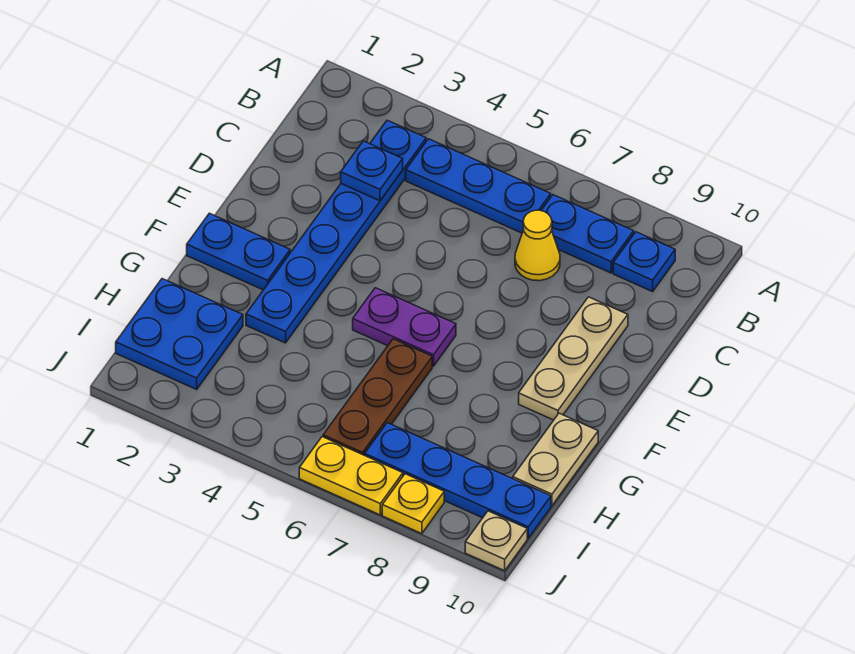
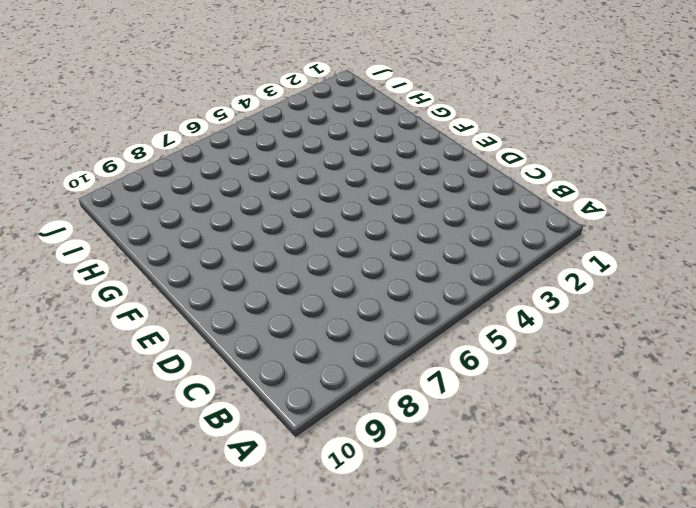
none -> blue 1x6 plate [246,120,426,343]
none -> blue 1x3 plate [406,139,551,233]
none -> blue 1x2 plate [541,195,634,273]

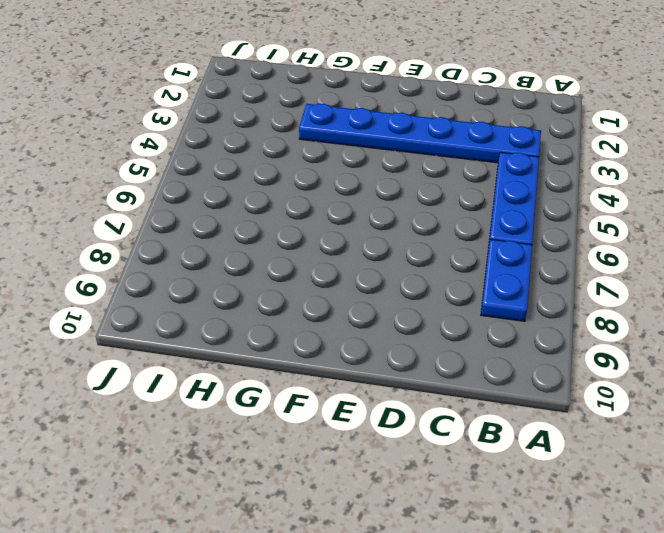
none -> blue 1x1 plate [613,232,675,292]
none -> yellow 1x1 cone [515,210,560,281]
none -> tan 1x3 plate [519,297,628,420]

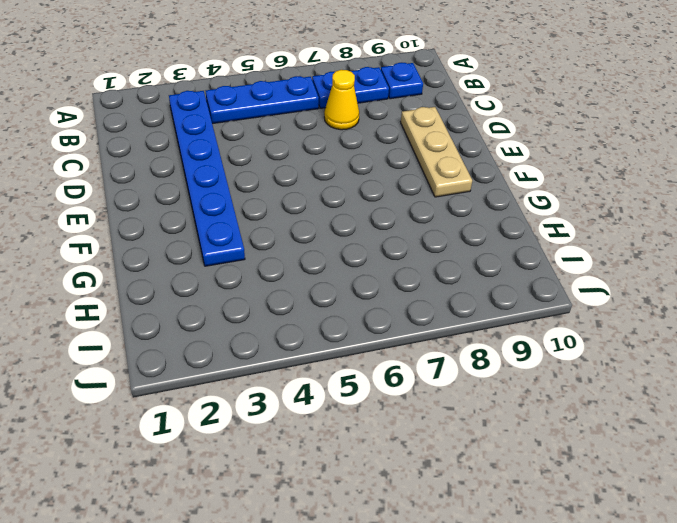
none -> blue 1x2 plate [187,213,290,290]
none -> purple 1x2 plate [353,288,456,366]
none -> brown 1x3 plate [323,339,432,455]

